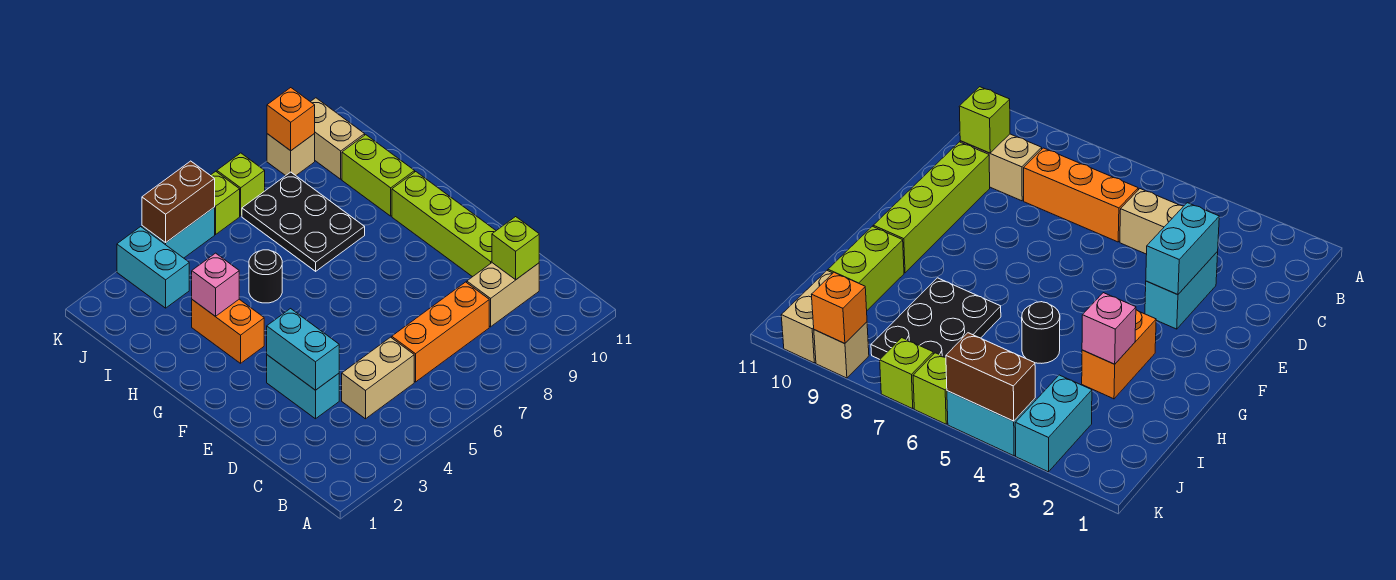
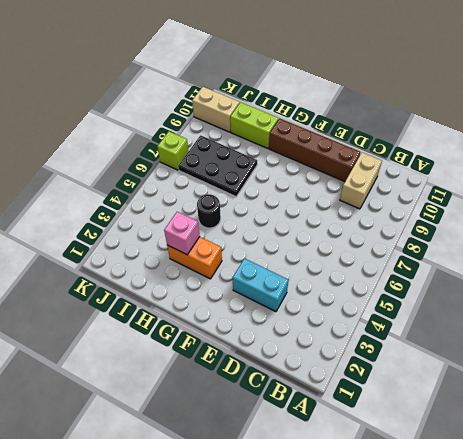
brown 1x4 brick [269,118,360,182] -> lime 1x4 brick [392,172,496,277]
none -> tan 1x2 brick [342,337,414,419]
none -> orange 1x3 brick [392,282,489,382]
none -> cyan 1x2 brick [117,227,189,308]

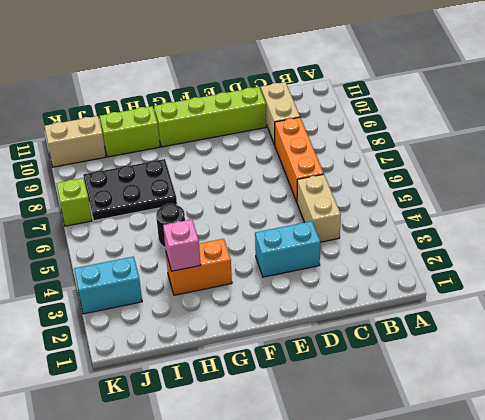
none -> cyan 1x2 brick [142,207,215,258]
none -> lime 1x1 brick [210,171,240,234]
none -> tan 1x1 brick [267,134,315,176]

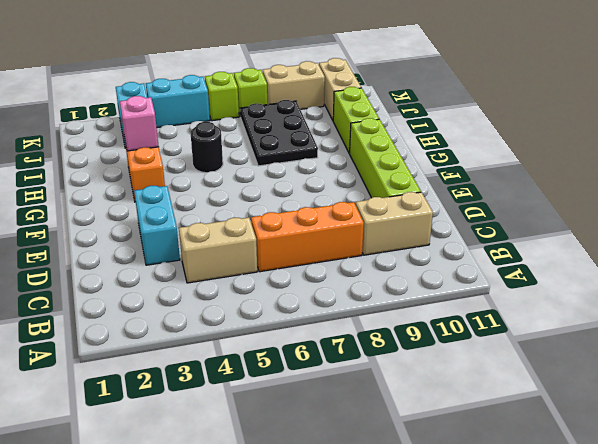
tan 1x2 brick [263,61,325,109] -> tan 1x1 brick [267,134,315,176]
none -> lime 1x1 brick [492,217,539,280]
none -> cyan 1x2 brick [267,309,339,390]
none -> brown 1x2 brick [142,161,215,243]

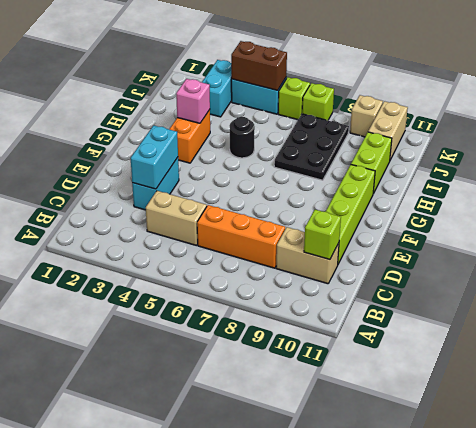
none -> orange 1x1 brick [267,88,315,151]

